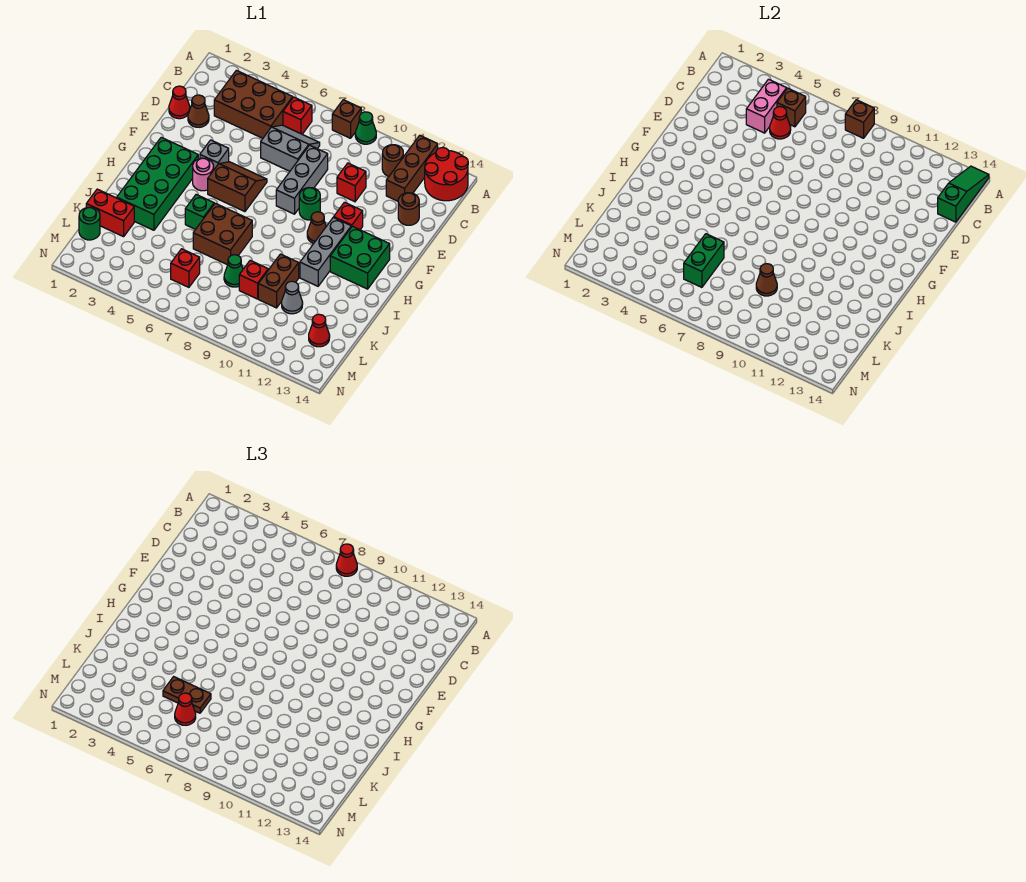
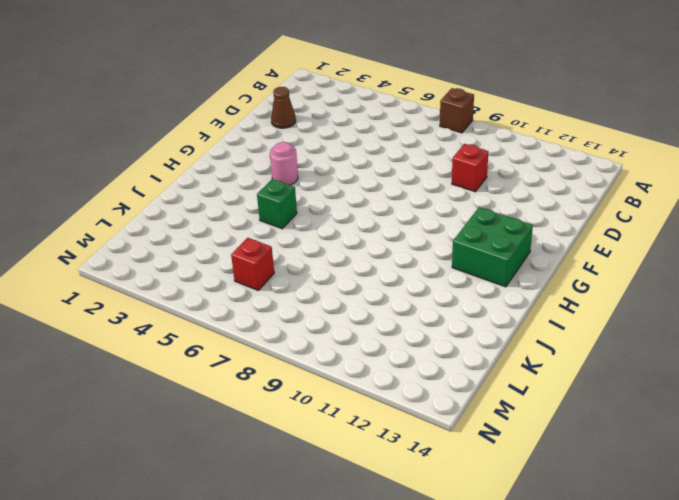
none -> green 1x1 cone [355,112,376,144]
none -> brown 1x3 brick [386,135,438,201]
none -> red 2x2 round brick [425,148,468,201]
none -> brown 2x3 brick [214,70,293,138]

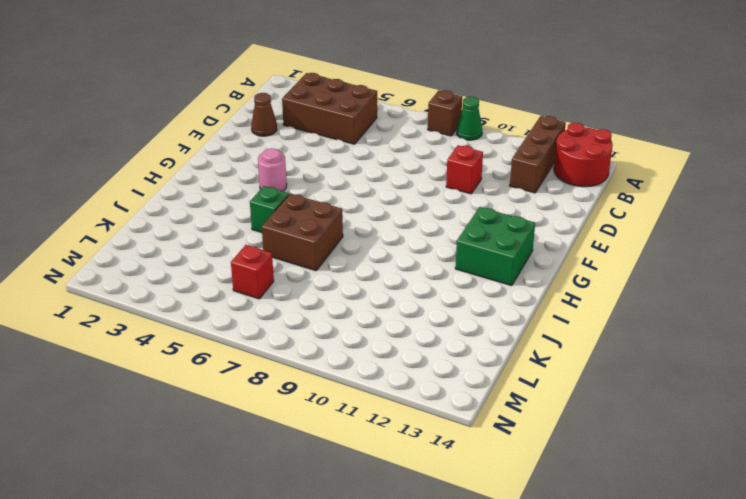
none -> red 1x1 brick [283,97,312,134]
none -> brown 1x1 round brick [382,145,404,176]
none -> grey 2x2 slope [261,125,320,171]
none -> red 1x1 cone [169,86,190,119]

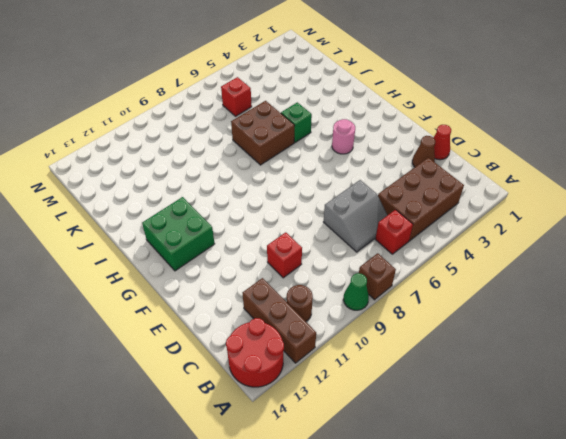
none -> grey 1x3 brick [276,145,328,214]
none -> brown 1x1 round brick [398,193,419,225]
none -> grey 1x1 brick [200,140,229,169]
none -> brown 2x2 slope [208,162,267,212]

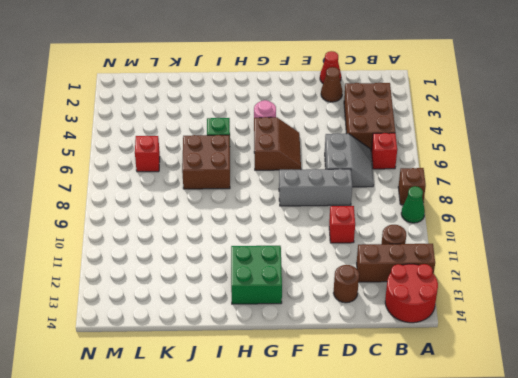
none -> grey 1x1 brick [200,140,229,169]
none -> green 1x1 round brick [299,188,320,220]
none -> red 1x1 brick [334,202,363,230]
none -> green 2x4 brick [117,137,198,230]

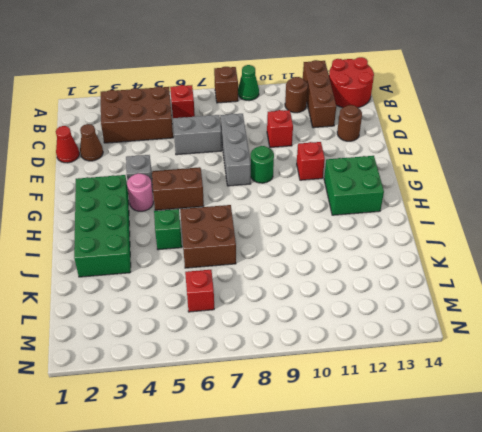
none -> brown 1x1 cone [307,212,326,243]
none -> grey 1x3 brick [300,217,351,286]
none -> brown 1x2 brick [258,254,299,308]
none -> red 1x2 brick [86,189,134,237]

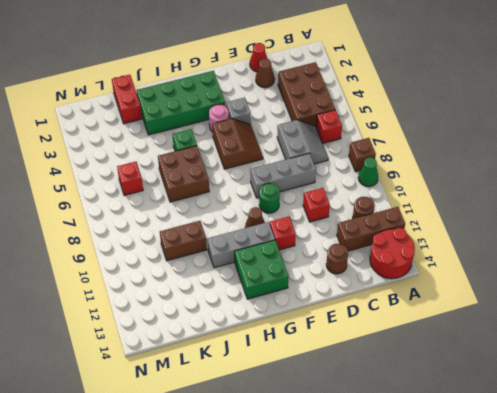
none -> green 1x1 cone [224,255,243,287]
none -> red 1x1 brick [239,260,268,299]
none -> grey 1x1 cone [282,281,303,314]
none -> green 1x1 round brick [79,207,100,240]

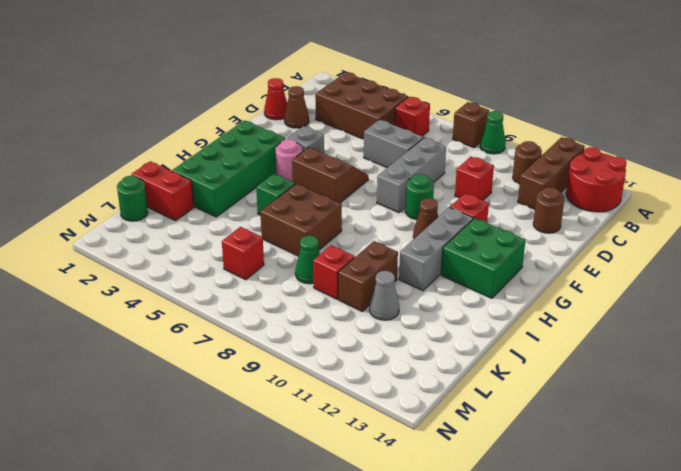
none -> red 1x1 cone [309,314,330,347]
none -> brown 1x1 brick [845,100,874,138]
none -> green 1x3 slope [938,166,989,222]
none -> pink 1x2 brick [746,79,787,133]

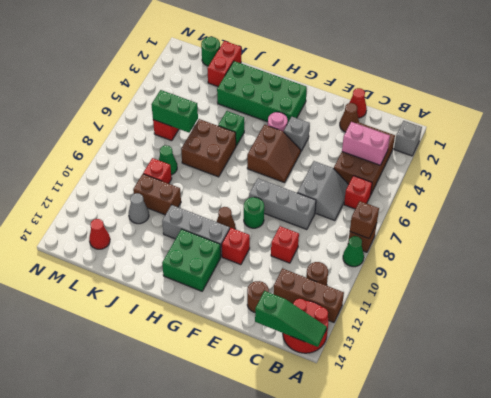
grey 1x1 brick [394,121,422,156] -> none
none -> brown 1x1 brick [777,88,806,127]
none -> red 1x1 cone [770,107,791,139]
none -> brown 1x1 cone [756,264,777,296]
none -> red 1x1 cone [336,544,357,576]

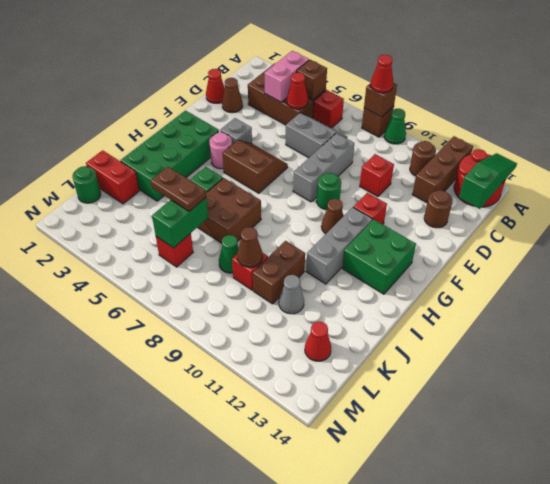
none -> red 1x1 cone [175,693,196,725]

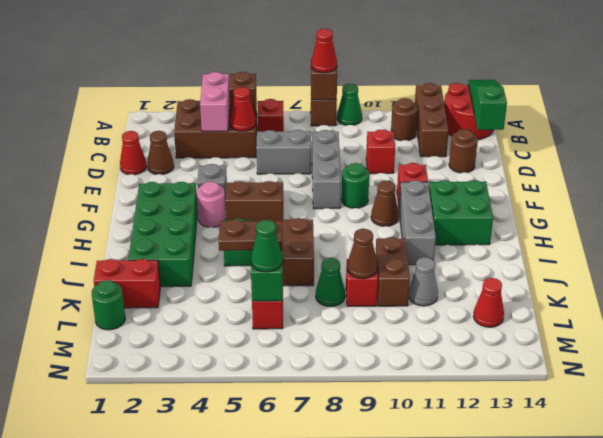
green 1x1 cone [251,220,282,272] -> red 1x1 cone [175,693,196,725]

